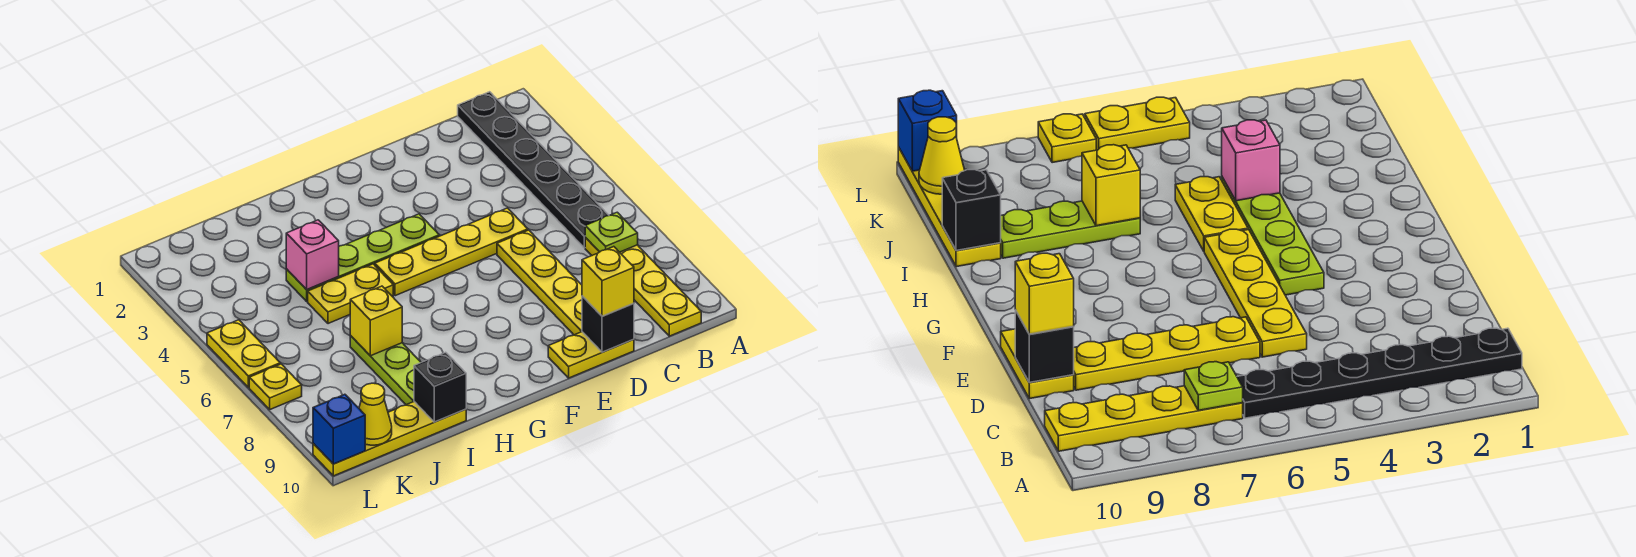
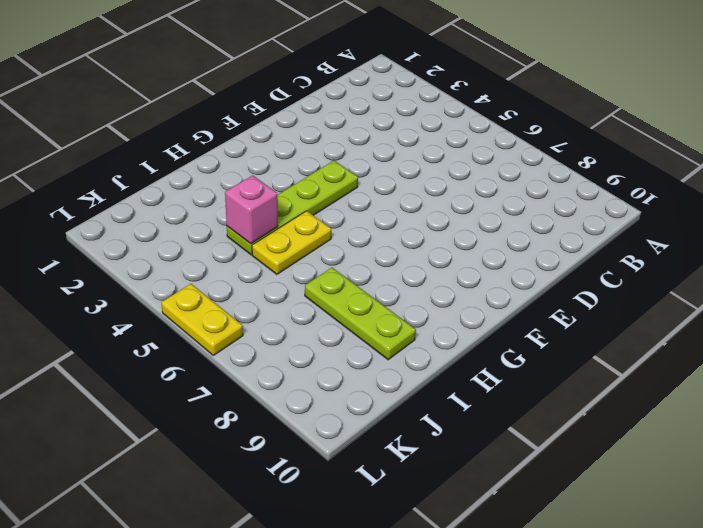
none -> black 1x6 plate [458,92,609,248]
none -> yellow 1x4 plate [585,238,701,336]
none -> yellow 1x4 plate [375,208,528,296]

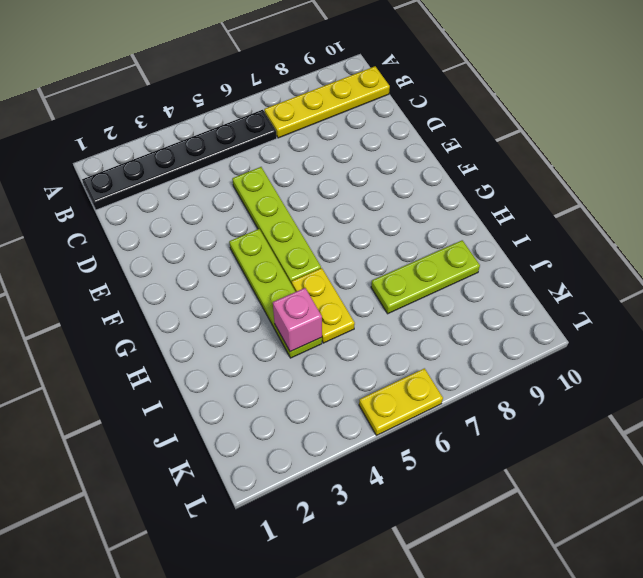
lime 1x4 plate [232,167,321,284] -> yellow 1x4 plate [375,208,528,296]
none -> yellow 1x4 plate [497,230,582,335]
none -> yellow 1x2 plate [548,332,634,378]
none -> yellow 1x4 plate [313,402,466,476]

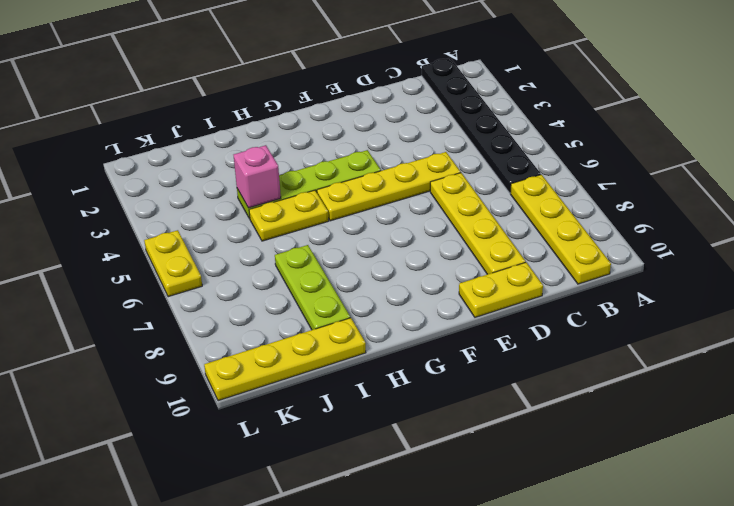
none -> yellow 1x1 plate [249,364,302,409]
none -> lime 1x1 plate [585,212,638,252]
none -> black 1x1 brick [582,296,634,352]

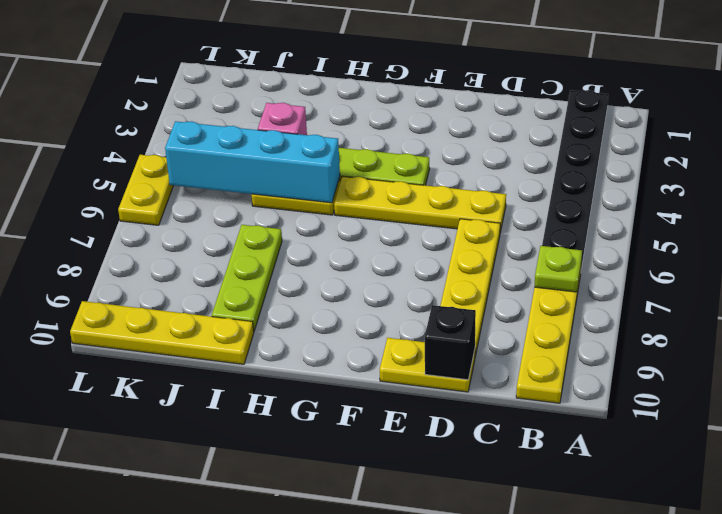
cyan 1x4 brick [165,121,340,203] -> none
none -> yellow 1x1 plate [249,364,302,409]
none -> yellow 1x1 brick [350,286,402,356]
none -> black 1x1 brick [414,352,466,422]

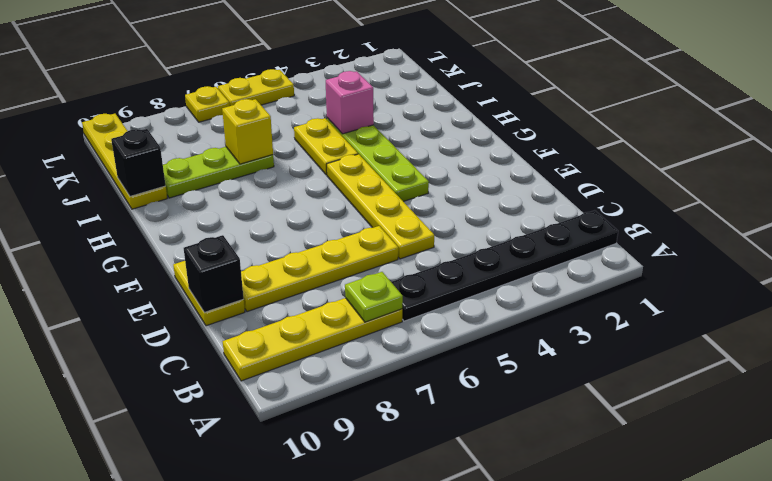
none -> yellow 1x1 cone [359,383,392,445]
none -> blue 1x1 brick [313,394,365,464]
none -> yellow 1x1 brick [582,247,634,316]

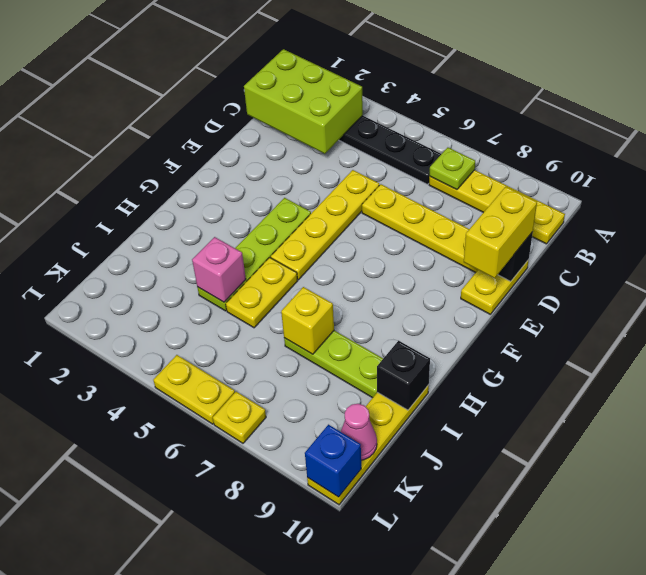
lime 2x3 brick [244,49,363,154] -> none
yellow 1x2 brick [464,187,537,278] -> yellow 1x1 brick [582,247,634,316]
pink 1x1 cone [341,404,377,460] -> yellow 1x1 cone [359,383,392,445]

